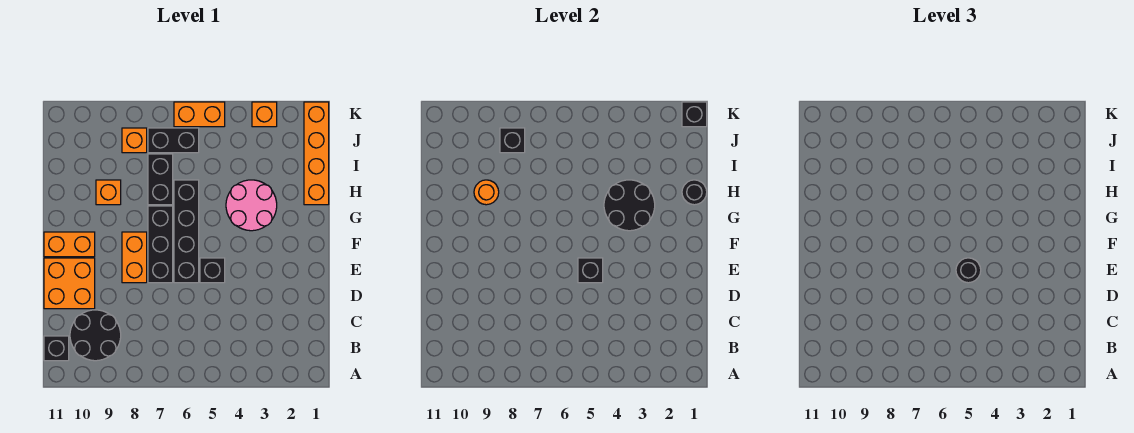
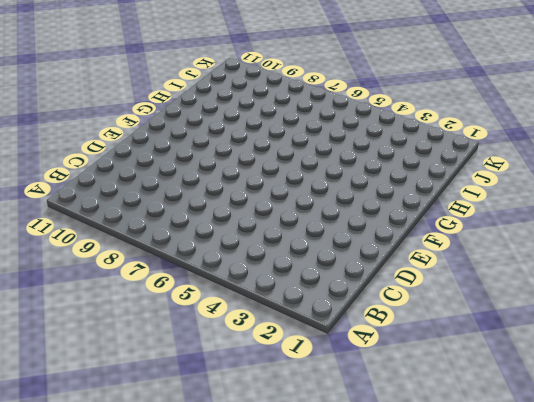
none -> black 2x2 round brick [70,310,121,361]
none -> black 1x1 brick [44,336,69,361]
none -> orange 2x2 brick [44,258,95,309]

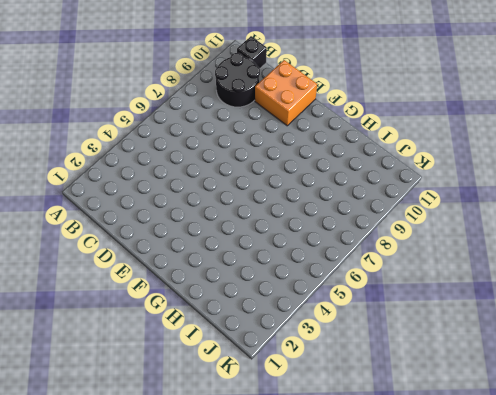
none -> black 1x1 brick [200,258,225,283]
none -> black 1x4 brick [174,180,199,283]
none -> black 1x3 brick [148,206,173,283]

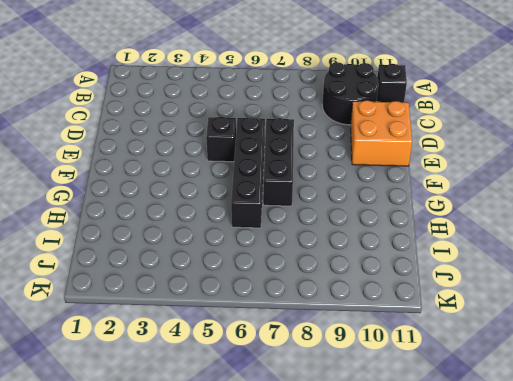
none -> orange 1x2 brick [122,232,147,283]
none -> orange 1x2 brick [44,232,95,257]
none -> pink 2x2 round brick [226,180,277,231]

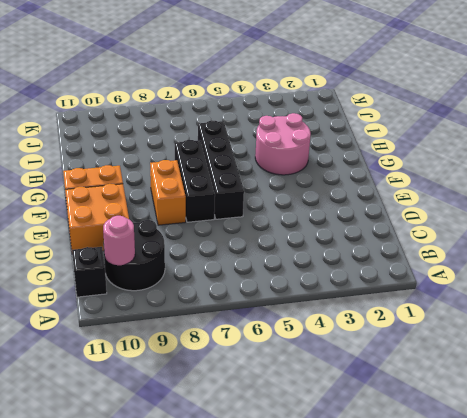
pink 1x1 round brick [103,216,135,265] -> none
none -> black 1x1 brick [200,258,225,283]
none -> orange 1x4 brick [304,102,329,205]
none -> black 1x2 brick [148,154,173,205]

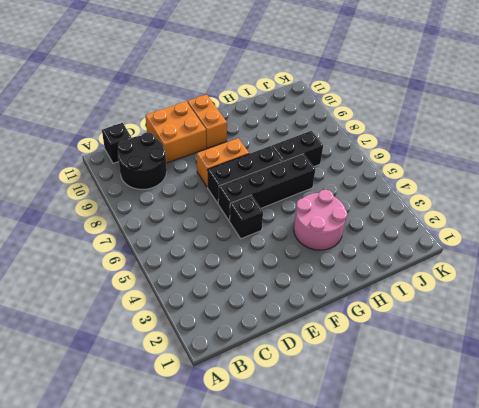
none -> orange 1x4 brick [304,102,329,205]
none -> orange 1x1 brick [96,180,121,205]
none -> black 1x2 brick [148,128,199,153]

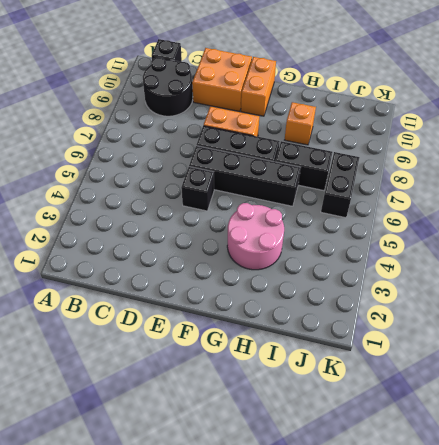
none -> orange 1x4 brick [304,102,329,205]
none -> orange 1x1 brick [122,128,147,153]
none -> orange 1x1 brick [252,102,277,127]

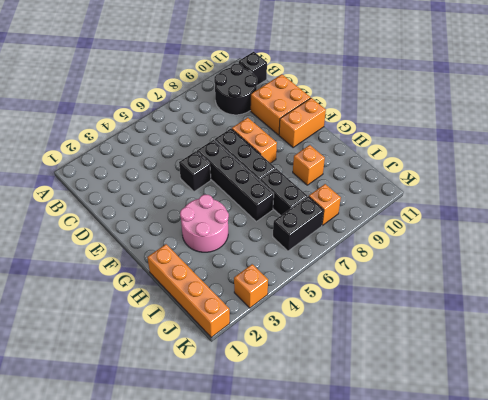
none -> orange 1x2 brick [174,102,225,127]
none -> black 1x1 brick [578,258,603,283]
none -> black 2x2 round brick [604,180,655,231]

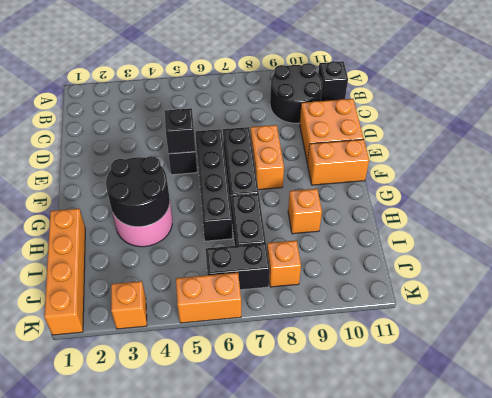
none -> black 1x1 round brick [682,180,707,205]
none -> orange 1x1 round brick [474,180,499,205]
none -> black 1x1 brick [500,128,525,153]

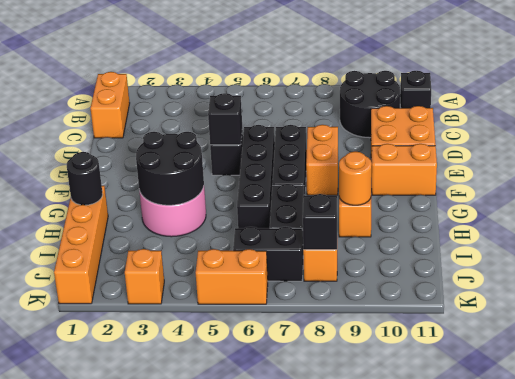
orange 1x2 brick [90,72,130,138] -> none
none -> black 1x1 brick [682,102,707,127]
none -> black 1x1 round brick [956,258,981,283]

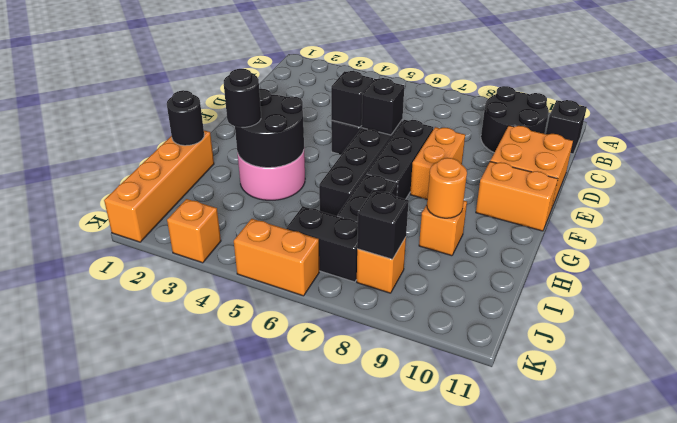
black 1x1 brick [362,78,404,135] -> black 1x1 brick moved to [682,102,707,127]
black 1x1 round brick [224,69,261,127] -> black 1x1 round brick moved to [956,258,981,283]

